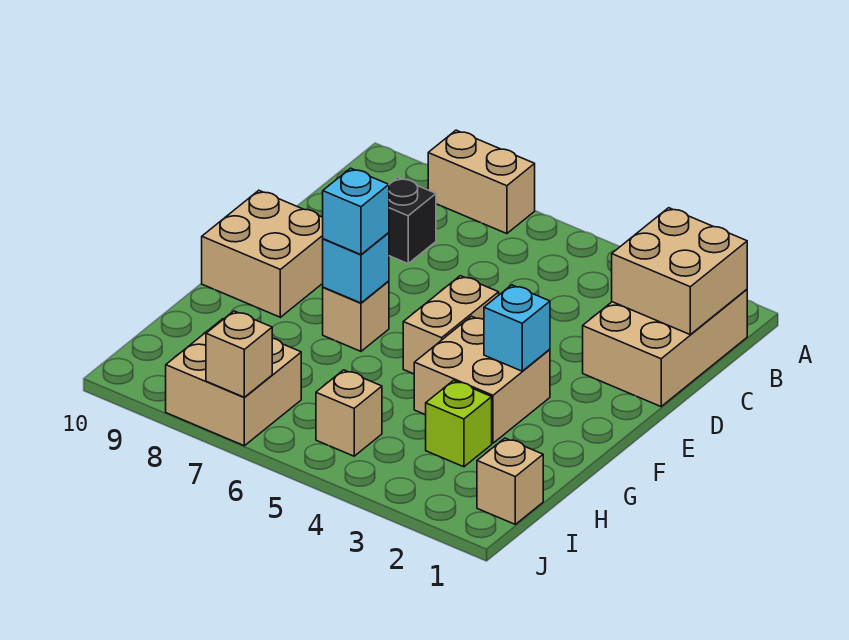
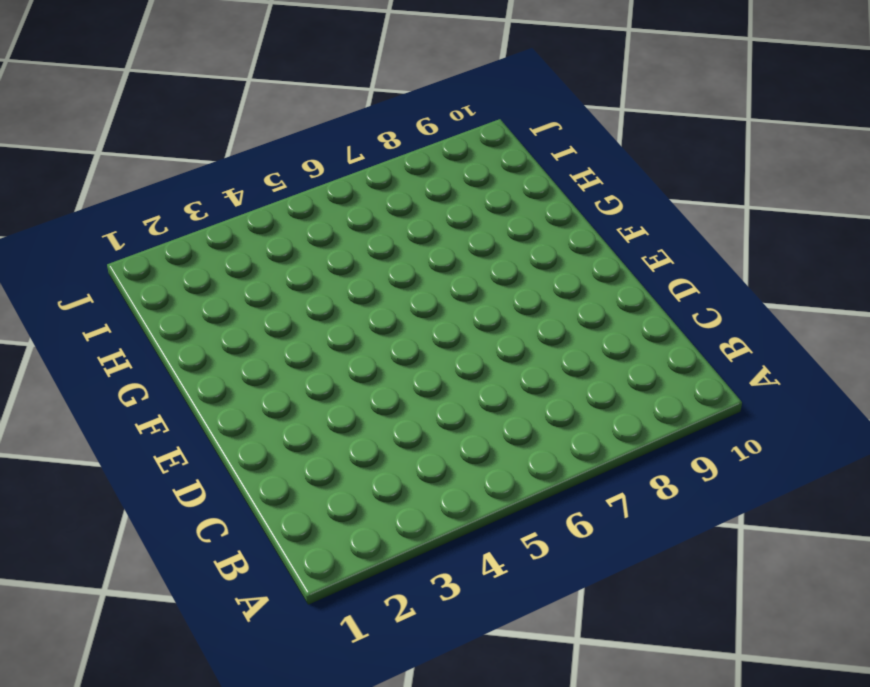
none -> tan 1x2 brick [428,130,535,234]
none -> tan 2x3 brick [583,289,747,406]
none -> black 1x1 brick [389,177,436,264]

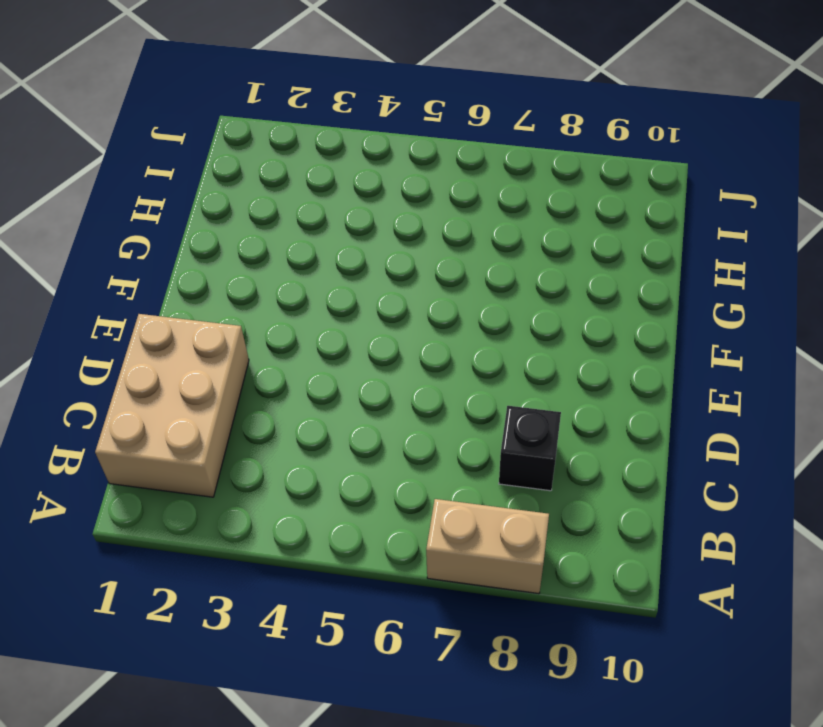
none -> tan 1x2 brick [403,276,499,374]
none -> tan 2x2 brick [202,190,323,317]
none -> tan 2x2 brick [414,316,550,443]

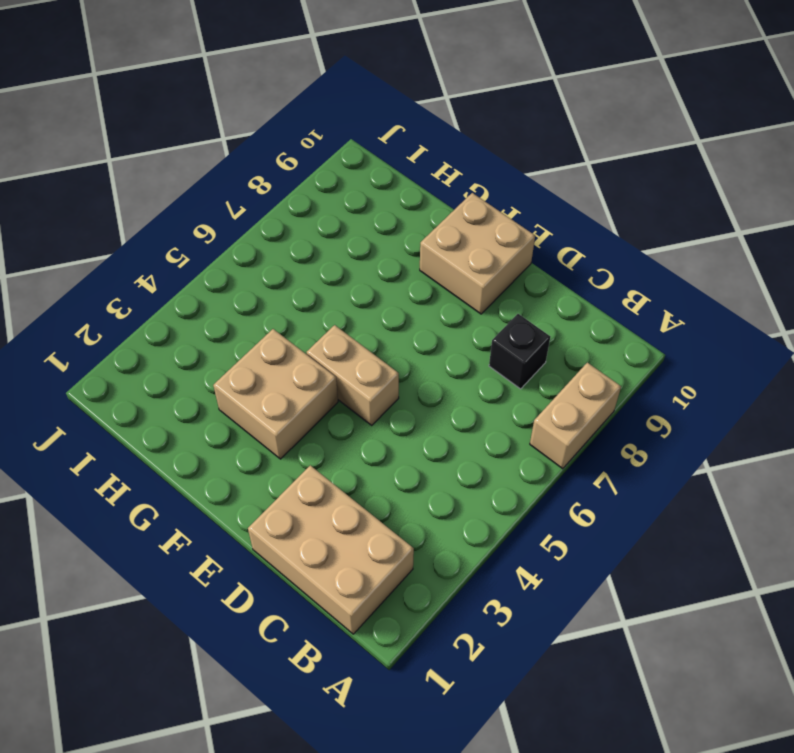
none -> tan 1x1 brick [323,281,389,351]
none -> lime 1x1 brick [426,381,492,467]
none -> tan 1x1 brick [477,438,543,524]

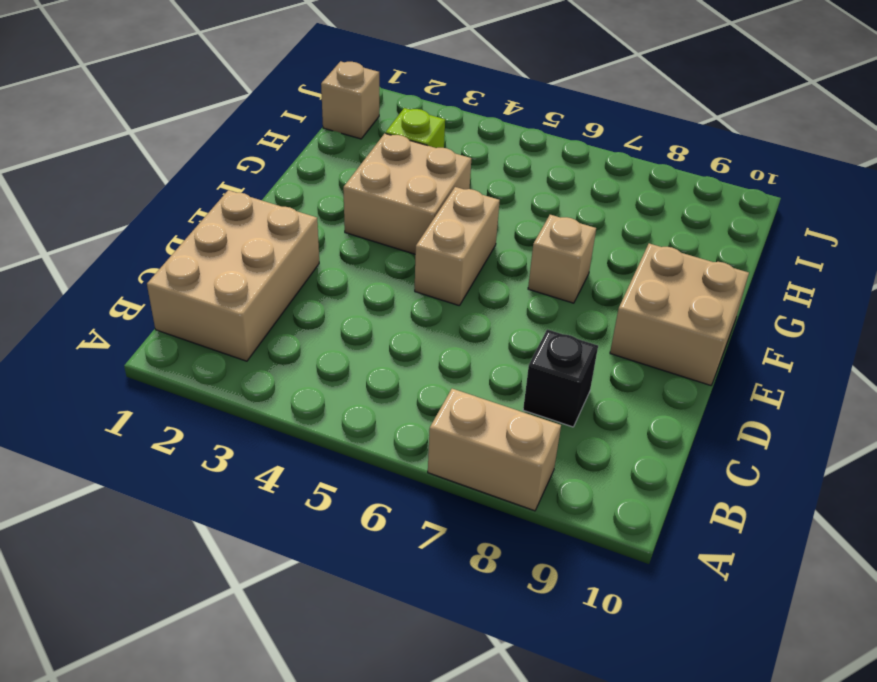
none -> tan 1x1 brick [316,370,382,456]
none -> tan 2x2 brick [166,319,301,446]
none -> tan 2x2 brick [612,208,747,334]

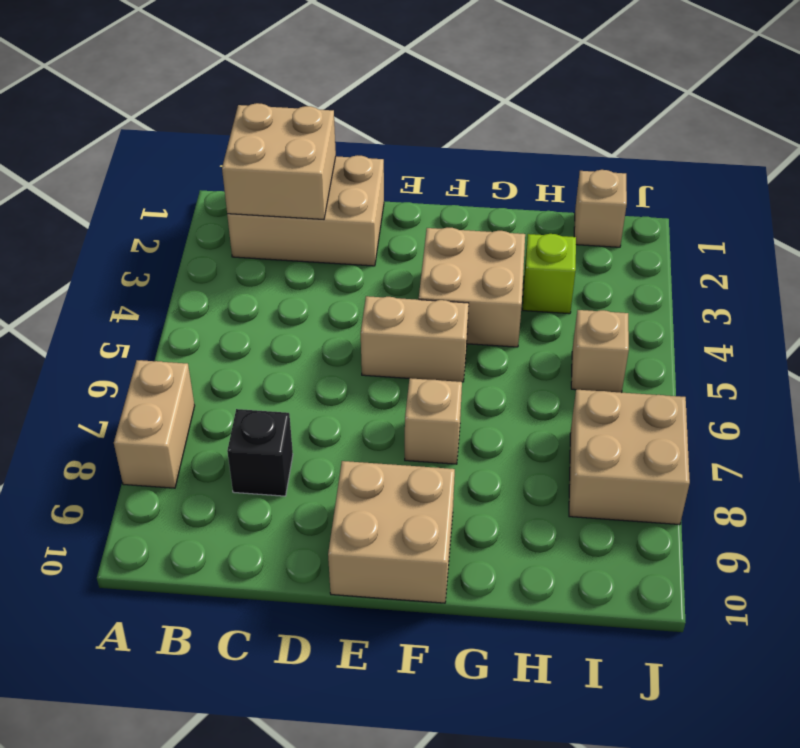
none -> cyan 1x1 brick [484,285,550,371]
none -> cyan 1x1 brick [323,233,389,303]
none -> tan 1x1 brick [206,311,272,397]

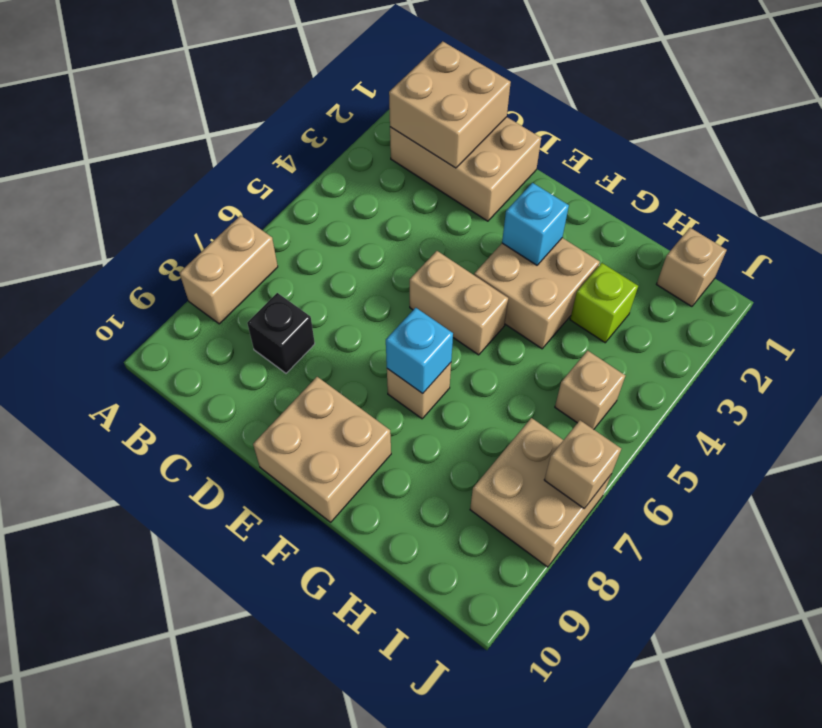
none -> cyan 1x1 brick [323,168,389,255]

